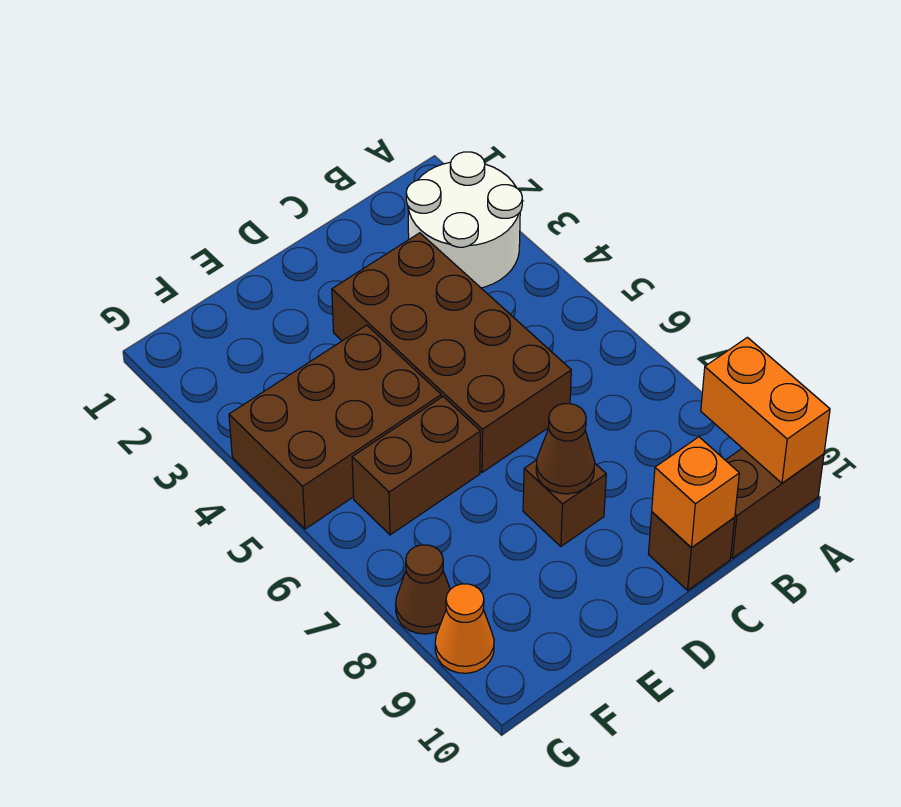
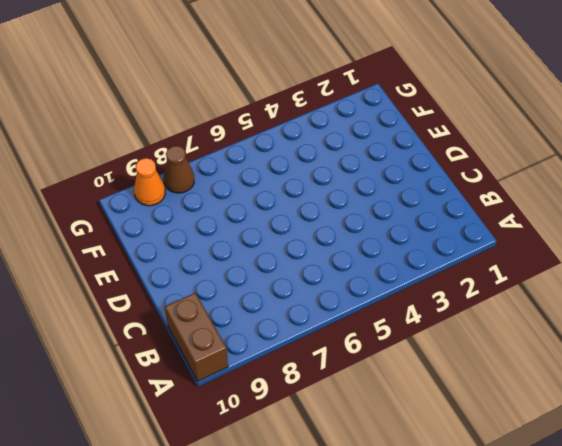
none -> white 2x2 round brick [406,152,522,288]
none -> brown 2x4 brick [332,233,571,472]
none -> brown 1x1 brick [648,512,735,590]

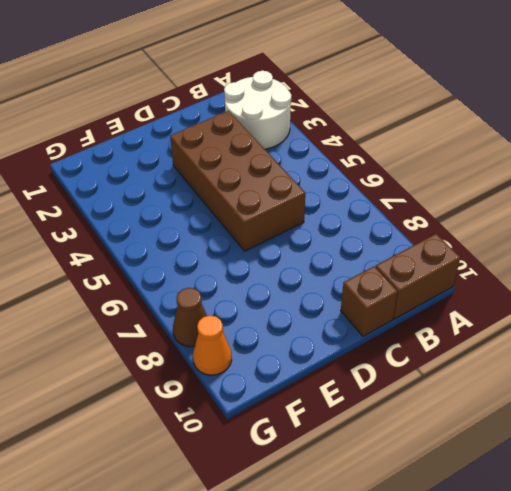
none -> brown 1x1 brick [523,460,606,547]
none -> brown 2x3 brick [229,325,441,529]
none -> brown 1x2 brick [352,397,480,535]

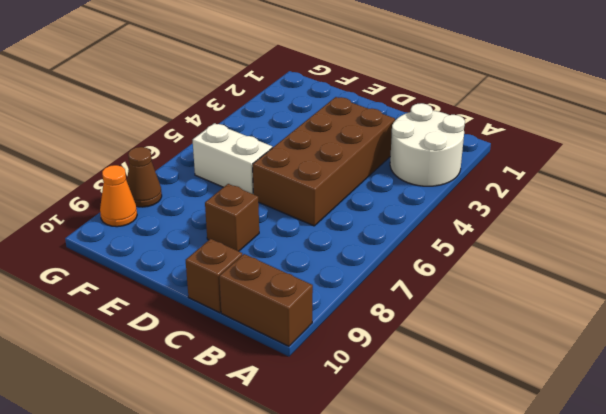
white 1x2 brick [193,123,272,194] -> brown 1x2 brick [352,397,480,535]
none -> brown 2x3 brick [229,325,441,529]
none -> orange 1x2 brick [701,337,830,483]
none -> orange 1x1 brick [652,437,739,548]

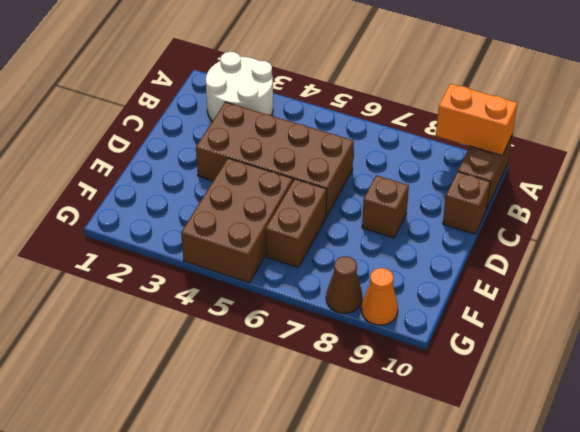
none -> orange 1x1 brick [652,437,739,548]
none -> brown 1x1 cone [536,404,595,494]

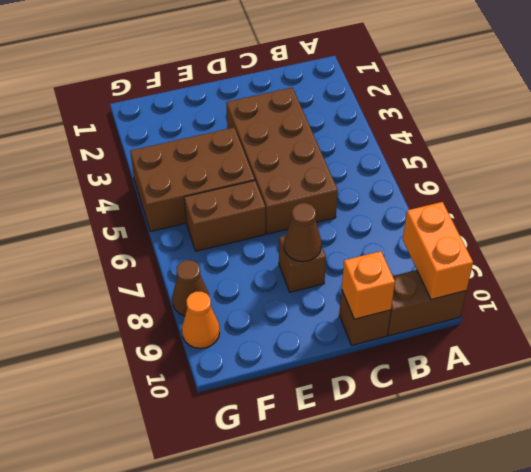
none -> white 2x2 round brick [406,152,522,288]

